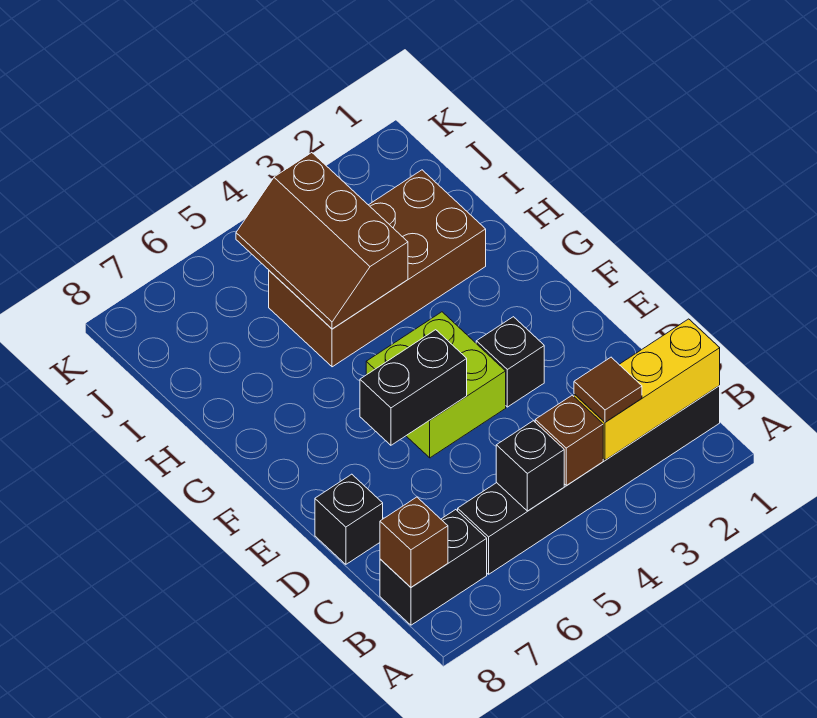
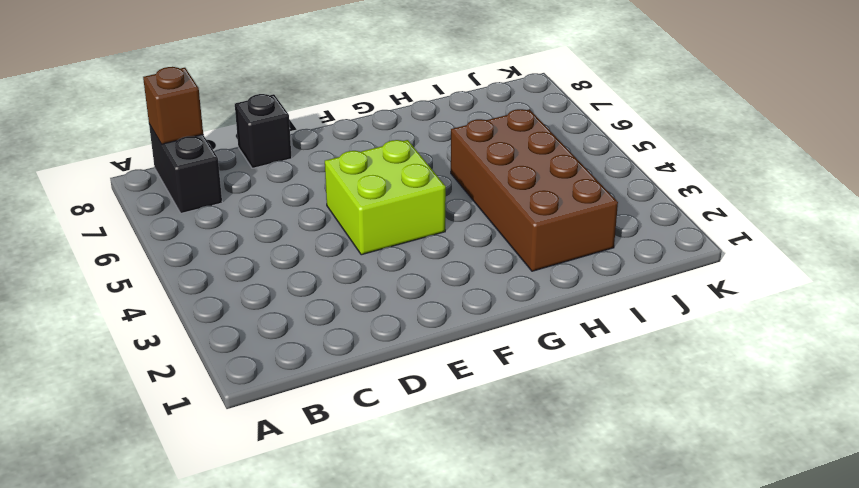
none -> black 1x6 brick [458,386,720,574]
none -> black 1x1 brick [476,317,544,407]
none -> yellow 1x3 brick [574,319,720,460]

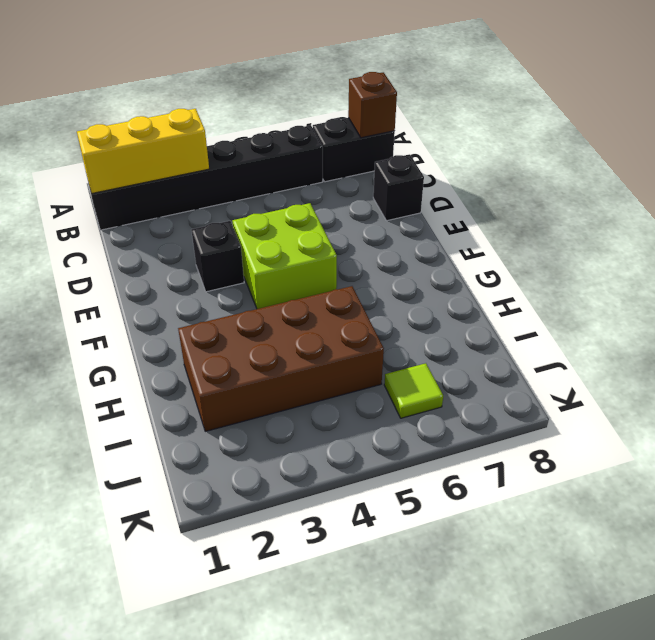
lime 1x1 tile [384,363,443,418] -> none
none -> brown 1x1 brick [535,395,603,486]
none -> black 1x1 brick [496,421,564,511]
none -> black 1x2 brick [360,330,467,445]

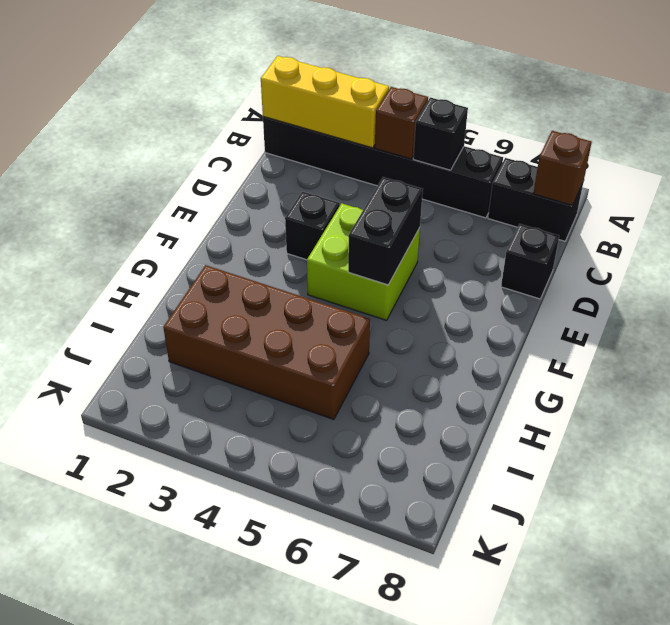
black 1x2 brick [348,177,423,285] -> black 1x2 brick turned to [360,330,467,445]
none -> brown 2x3 slope [236,153,408,329]
none -> brown 1x1 tile [574,357,642,422]

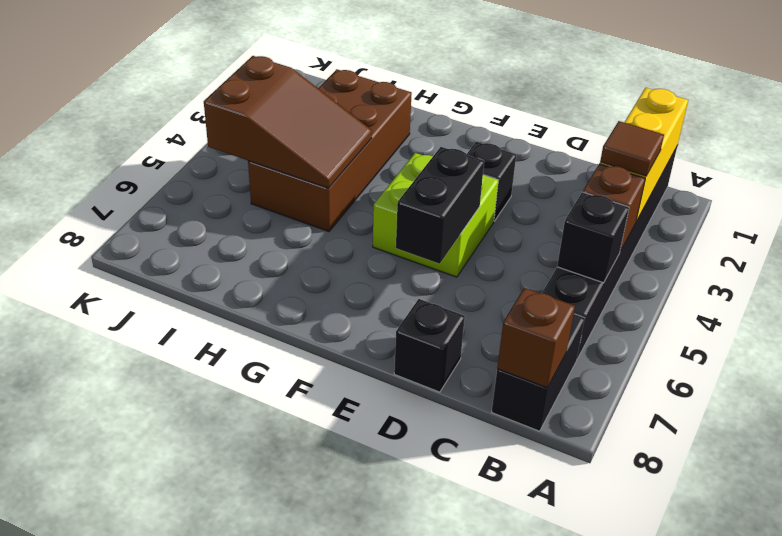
brown 2x3 slope [204,56,372,188] -> brown 2x3 slope turned to [236,153,408,329]

